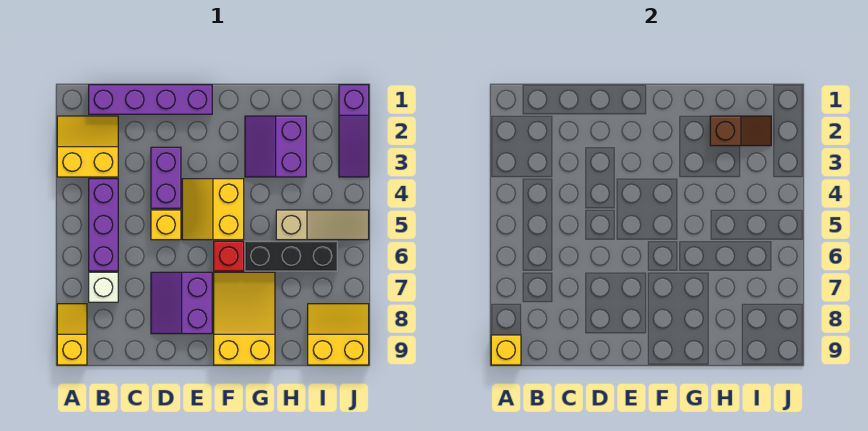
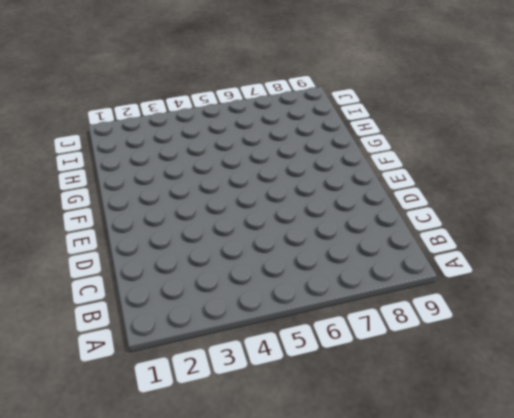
none -> yellow 2x2 slope [57,116,118,177]
none -> yellow 1x2 slope [57,304,87,365]
none -> purple 1x4 brick [89,85,212,114]

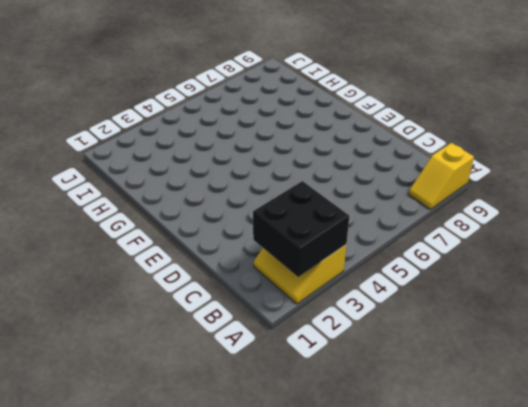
black 2x2 brick [253,181,349,277] -> none
none -> purple 1x4 brick [89,85,212,114]
none -> purple 1x3 brick [89,179,118,271]
none -> white 1x1 brick [89,272,118,302]

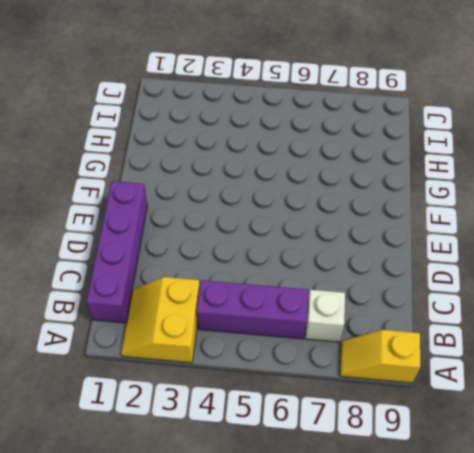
none -> purple 1x2 brick [151,147,181,208]
none -> yellow 1x1 brick [151,210,181,240]
none -> purple 2x2 slope [151,272,212,334]

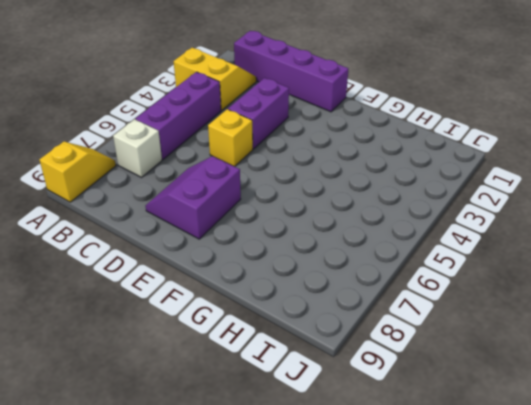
none -> yellow 2x2 slope [182,179,244,240]
none -> red 1x1 brick [214,241,244,271]
none -> yellow 2x3 slope [214,272,275,365]

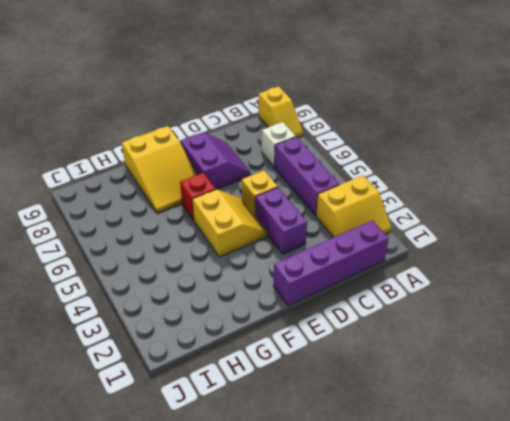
none -> purple 2x2 slope [245,116,306,177]
none -> black 1x3 brick [245,241,337,271]
none -> tan 1x3 slope [276,210,369,240]

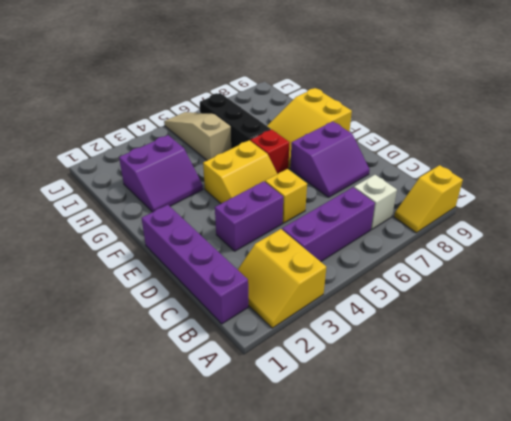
none -> yellow 2x2 slope [308,304,369,365]
none -> purple 1x3 slope [339,85,369,177]
none -> yellow 1x1 brick [491,335,521,365]

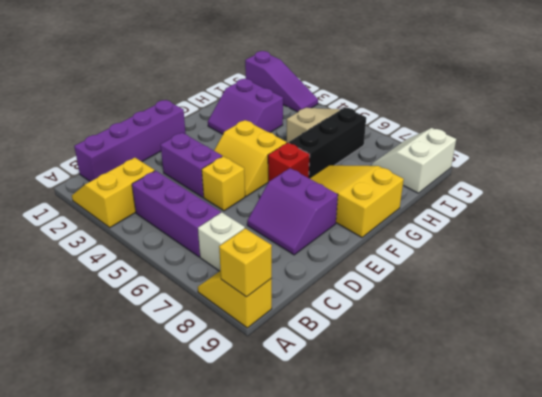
white 2x2 slope [371,128,456,193] -> yellow 2x2 slope [308,304,369,365]
none -> brown 1x2 slope [710,116,771,146]

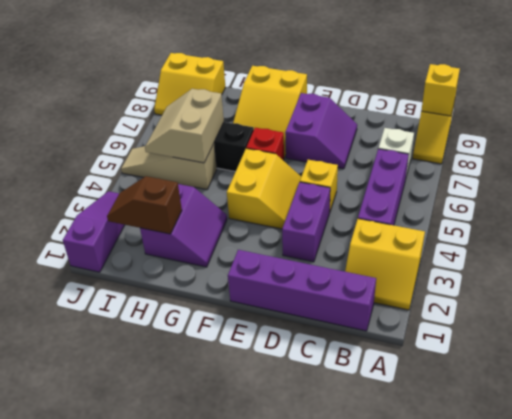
tan 2x2 slope [145,89,224,163] -> none

